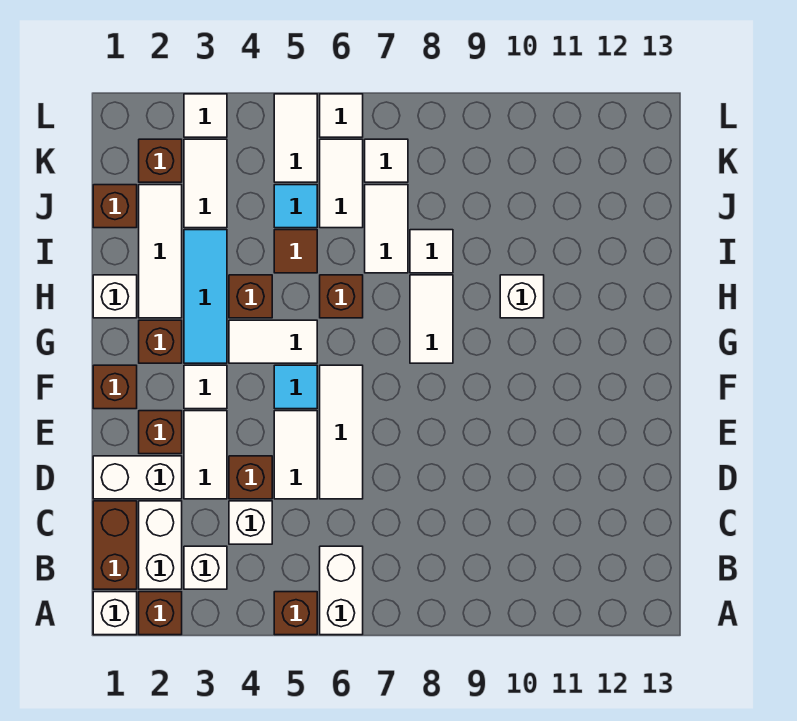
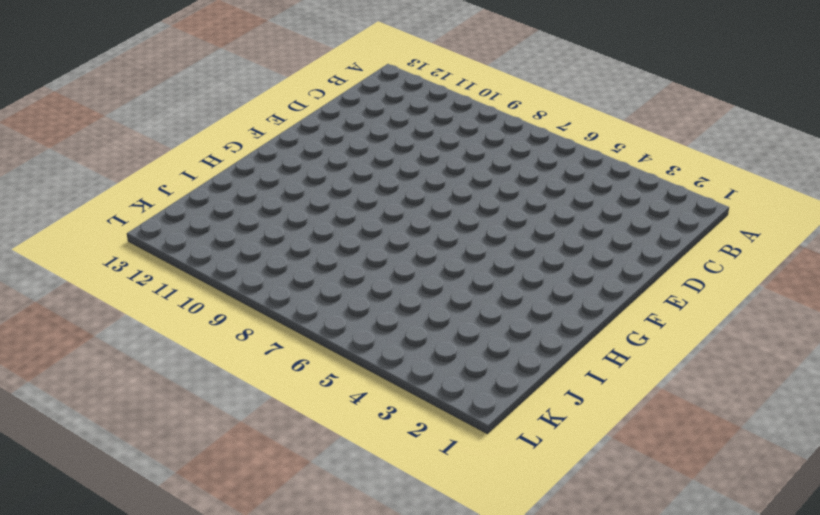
none -> white 1x1 brick [93,592,137,635]
none -> brown 1x1 brick [139,592,182,635]
none -> brown 1x1 brick [274,592,317,635]
none -> white 1x2 brick [320,546,363,635]

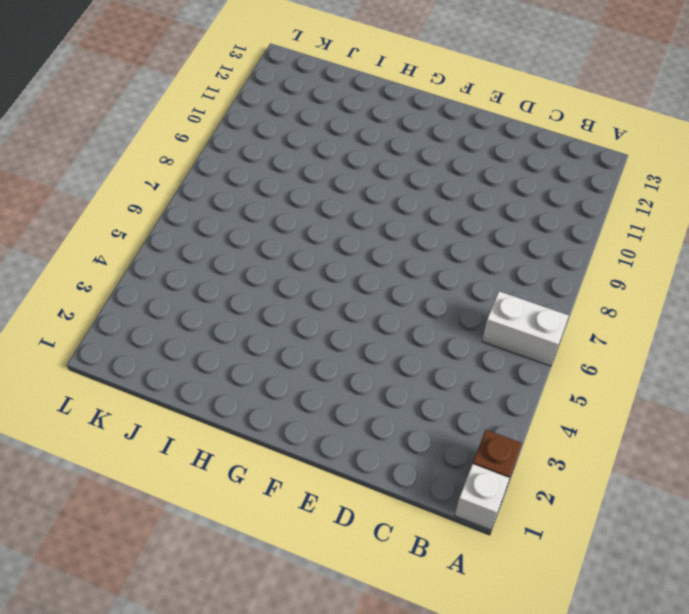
none -> brown 1x1 brick [274,592,317,635]
none -> brown 1x2 brick [93,501,137,589]
none -> white 1x2 brick [139,501,182,589]
none -> white 1x1 brick [184,546,227,589]

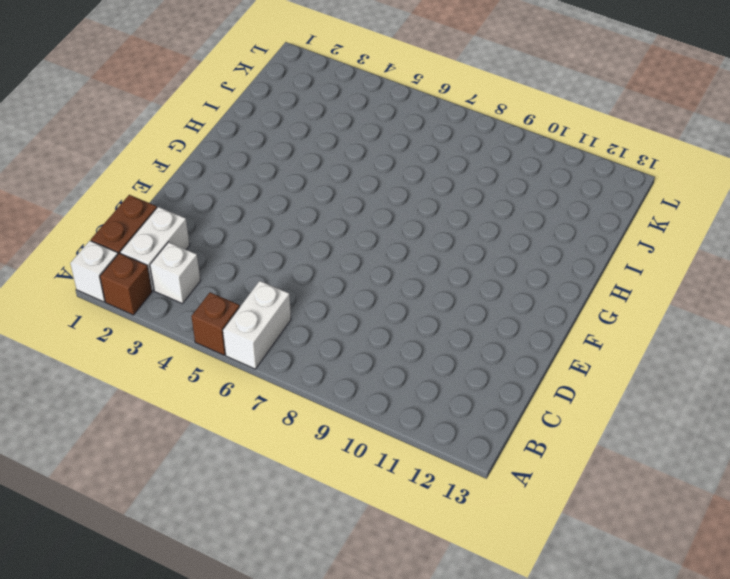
none -> white 1x1 brick [229,501,272,544]
none -> white 1x2 brick [93,456,182,499]
none -> white 1x2 tile [184,411,227,499]
none -> brown 1x1 brick [229,456,272,499]

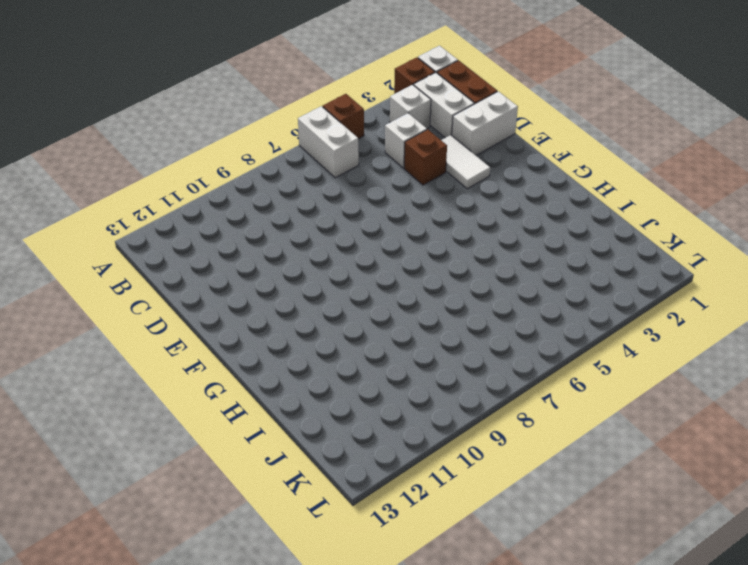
none -> white 1x2 tile [274,411,317,499]
none -> white 1x3 tile [320,365,363,499]
none -> brown 1x1 brick [139,411,182,454]
none -> brown 1x1 brick [93,365,137,409]

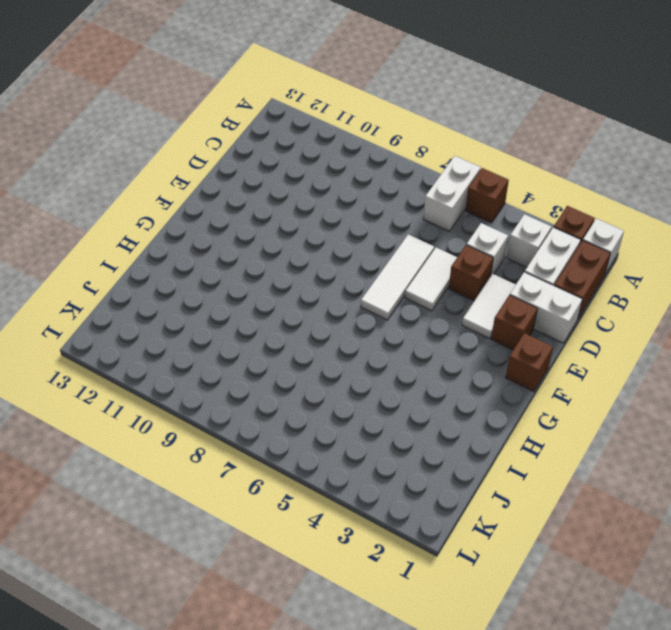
none -> white 1x1 tile [184,365,227,409]
none -> cyan 1x1 tile [274,365,317,409]
none -> brown 1x1 brick [139,320,182,363]
none -> cyan 1x3 tile [184,230,227,363]

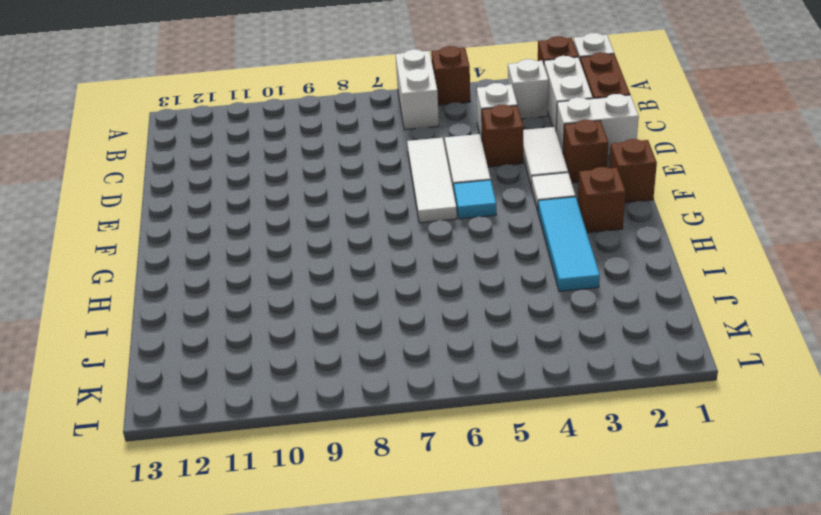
none -> white 1x2 tile [229,320,317,363]
none -> white 1x2 tile [410,275,453,363]
none -> white 1x1 brick [93,275,137,318]
none -> white 1x3 tile [139,185,182,318]

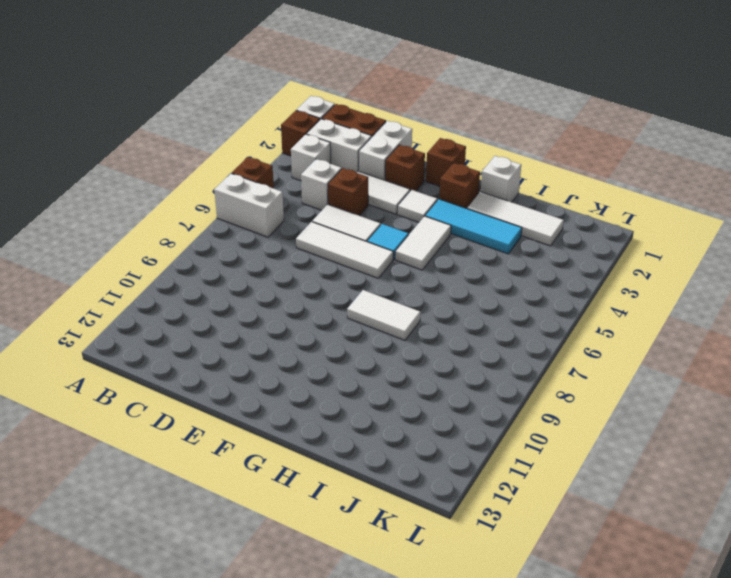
none -> brown 1x1 brick [229,275,272,318]
none -> brown 1x1 brick [320,275,363,318]
none -> white 1x1 brick [500,275,544,318]
none -> brown 1x1 tile [274,230,317,273]

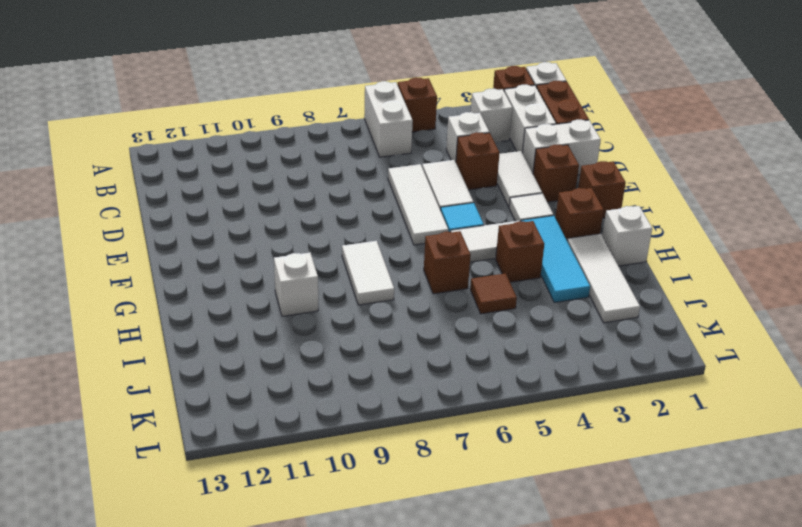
none -> white 1x2 tile [365,185,408,273]
none -> white 1x1 tile [410,230,453,273]
none -> brown 1x1 brick [93,185,137,228]
none -> white 1x2 tile [184,139,227,228]

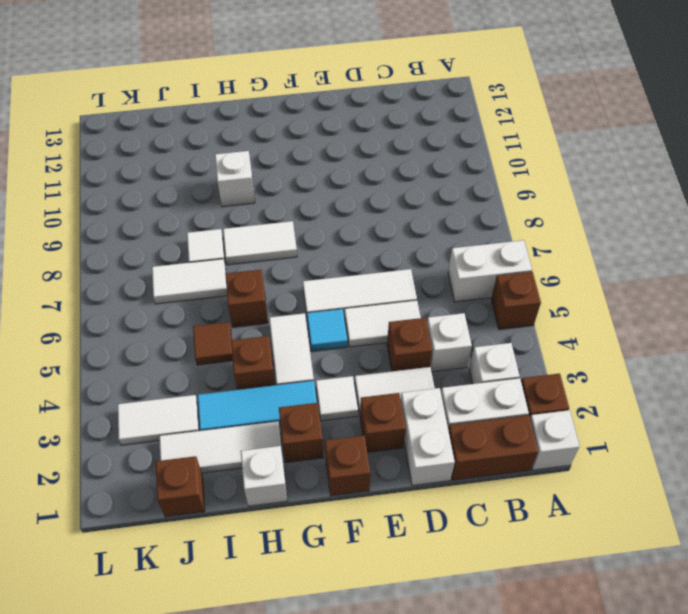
none -> cyan 1x1 tile [274,185,317,228]
none -> white 1x2 tile [320,139,363,228]
none -> brown 1x1 brick [139,139,182,182]
none -> white 1x2 tile [274,94,317,182]

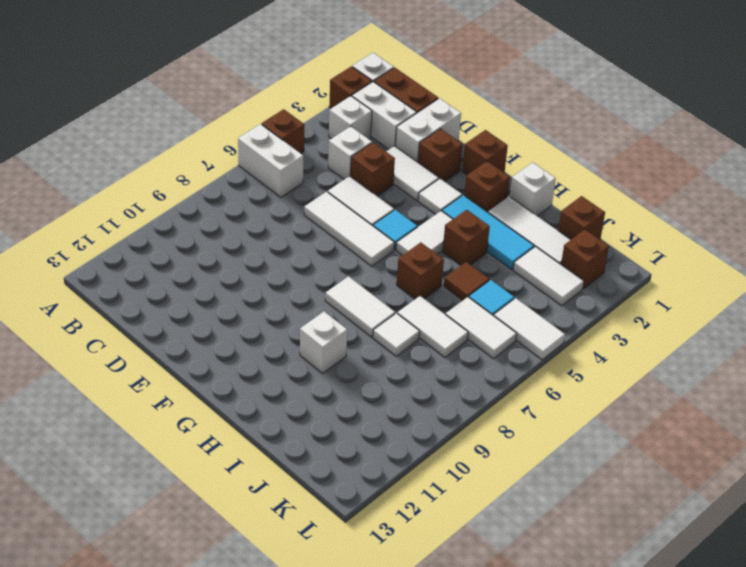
none -> white 1x1 tile [365,139,408,182]
none -> white 1x1 tile [184,94,227,137]
none -> white 1x1 tile [320,94,363,137]

